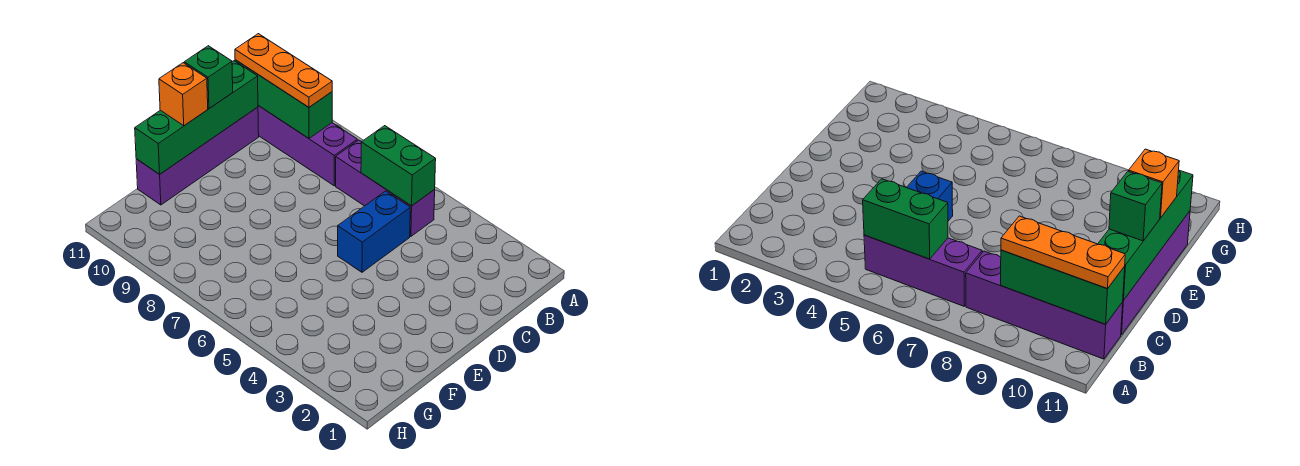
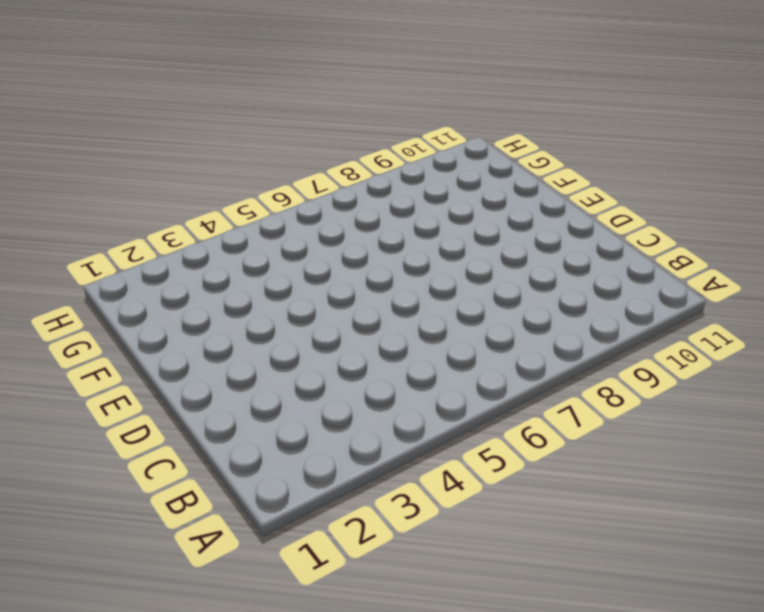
none -> purple 1x3 brick [336,140,435,236]
none -> purple 1x4 brick [258,106,357,186]

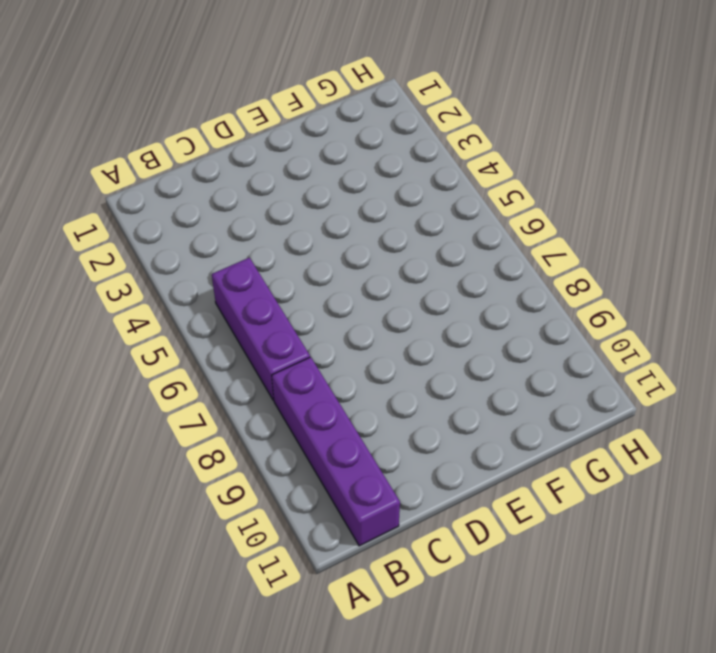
none -> blue 1x2 brick [338,191,410,272]
none -> purple 1x4 brick [136,107,259,205]

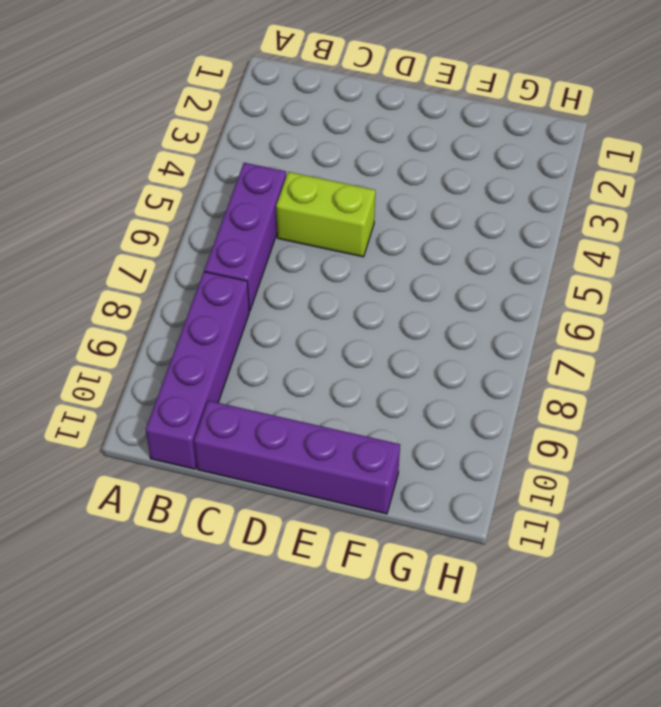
lime 1x2 brick [276,172,375,257] -> blue 1x2 brick [338,191,410,272]
none -> green 1x2 brick [361,126,436,206]
none -> green 1x3 brick [235,60,332,138]

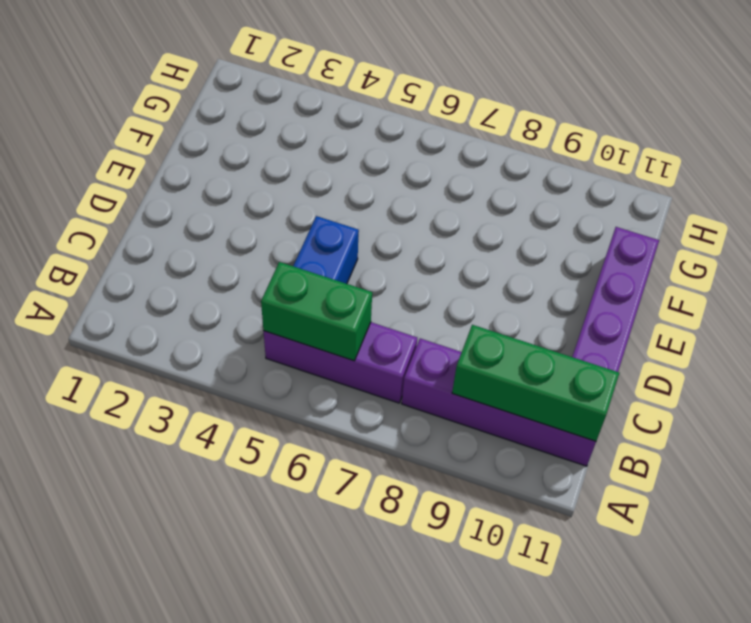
none -> green 1x4 brick [135,61,258,174]
none -> orange 1x3 plate [235,34,332,107]

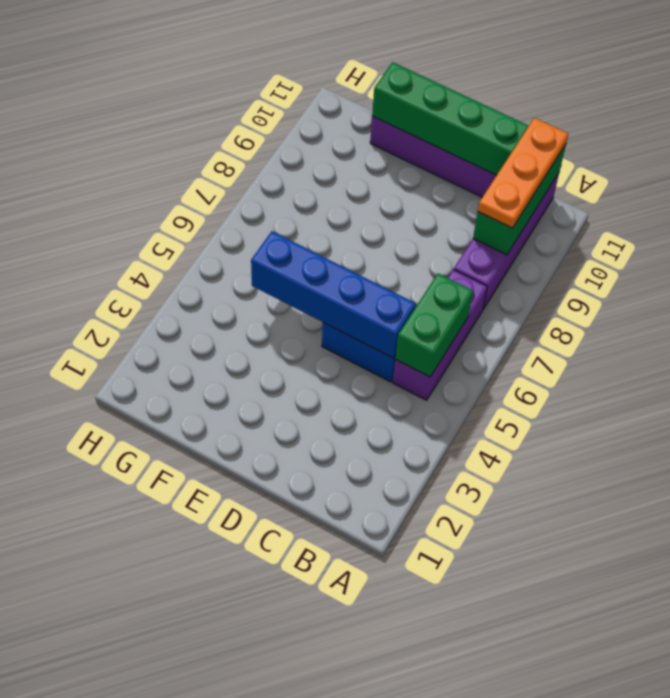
blue 1x4 brick [251,231,416,358] -> none
none -> green 1x1 brick [184,46,233,108]
none -> orange 1x1 brick [159,63,208,126]

